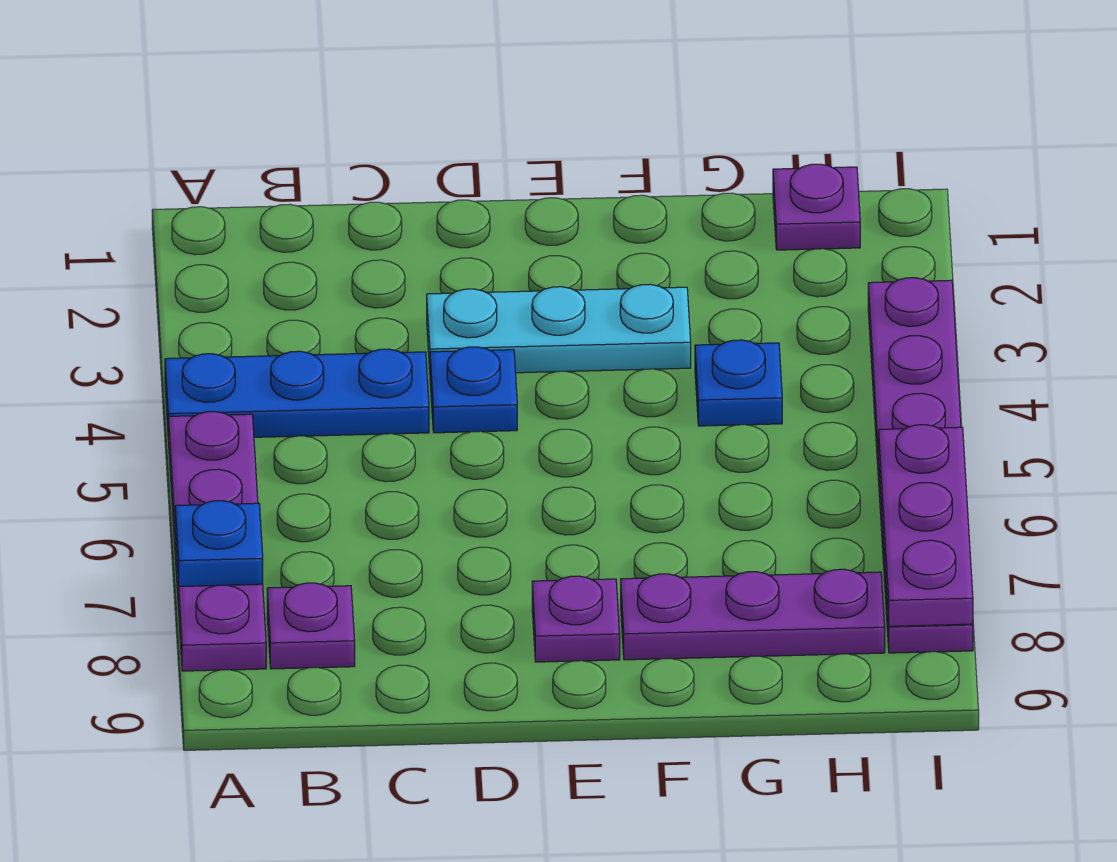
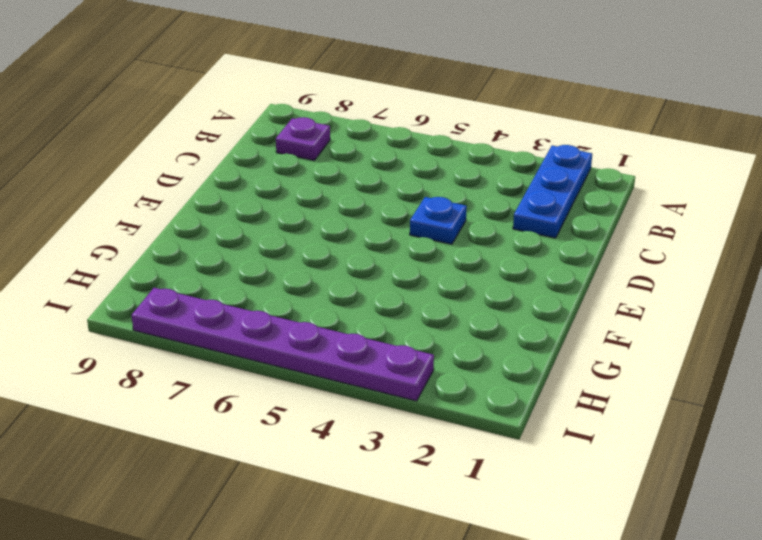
blue 1x3 plate [513,145,592,238] -> blue 1x3 plate moved to [165,349,429,437]
none -> purple 1x4 plate [168,412,266,671]
none -> cyan 1x3 plate [427,284,691,373]
none -> purple 1x1 plate [532,576,620,662]

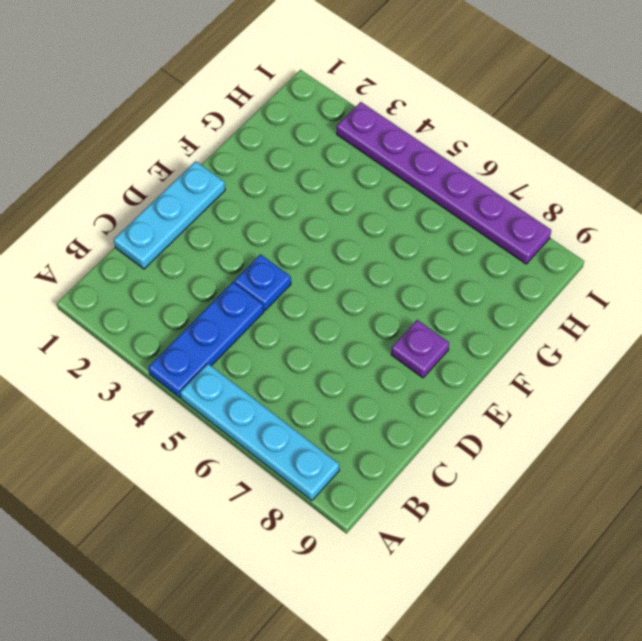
cyan 1x4 plate [180,364,339,500] -> purple 1x4 plate [168,412,266,671]
cyan 1x3 plate [114,161,225,269] -> cyan 1x3 plate moved to [427,284,691,373]
none -> purple 1x1 plate [267,583,355,669]
none -> purple 1x3 plate [621,569,885,660]
none -> blue 1x1 plate [695,340,782,426]

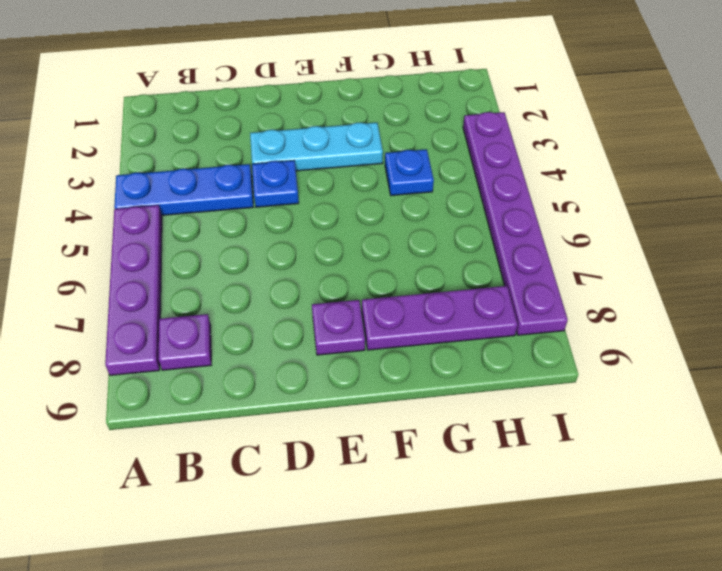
none -> purple 1x1 plate [773,164,860,250]
none -> blue 1x1 plate [175,501,263,587]
none -> purple 1x3 plate [879,425,973,626]

